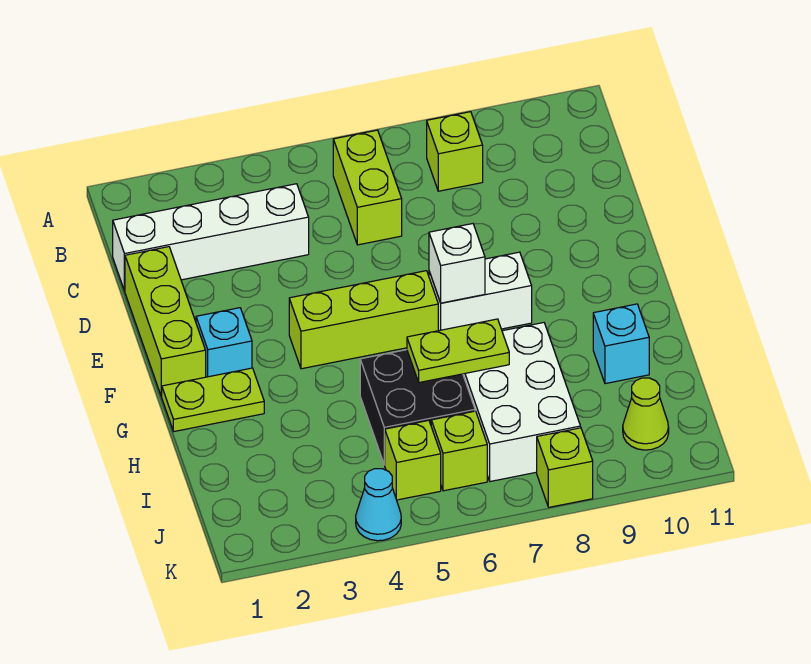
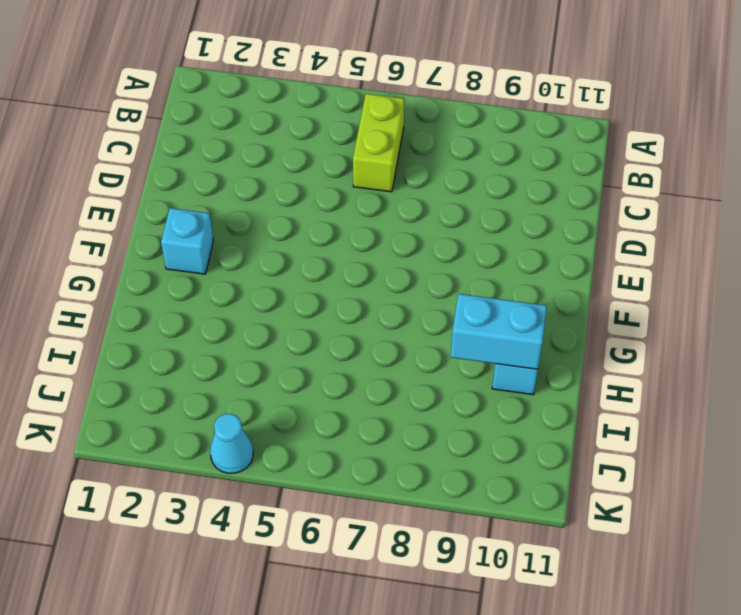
cyan 1x2 brick [451,294,547,369] -> none
none -> lime 1x1 brick [427,112,483,191]
none -> white 1x4 brick [113,184,309,291]
none -> lime 1x3 brick [125,247,206,396]

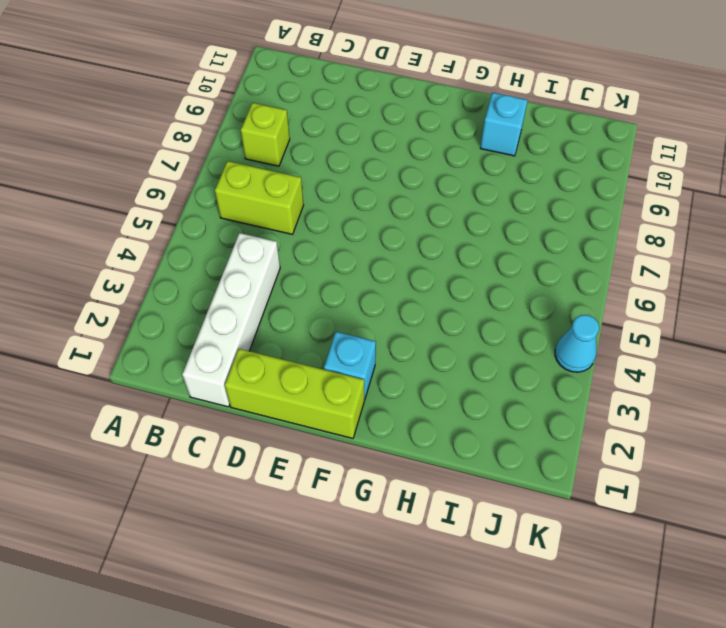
none -> lime 1x3 brick [289,271,438,369]
none -> white 1x2 brick [429,252,532,331]
none -> lime 1x2 plate [161,368,264,431]

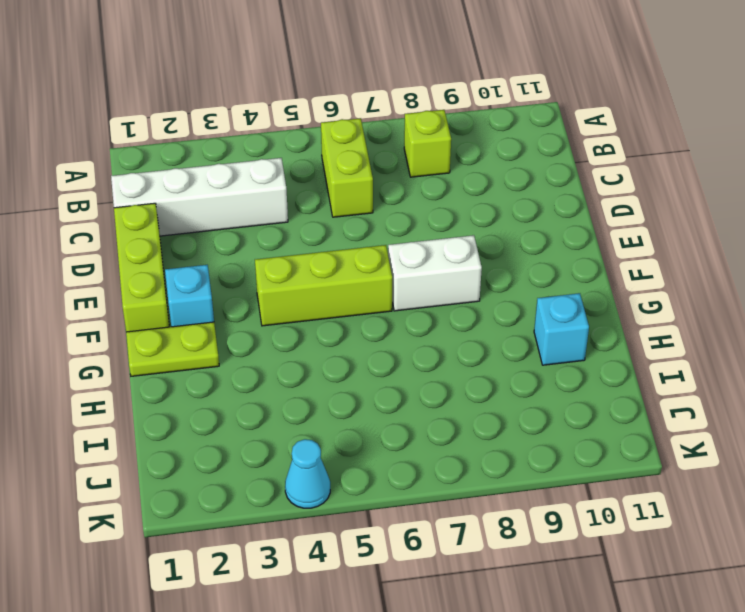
none -> black 2x2 brick [360,350,475,465]
none -> white 2x3 brick [463,323,581,481]
none -> lime 1x1 brick [385,420,441,500]

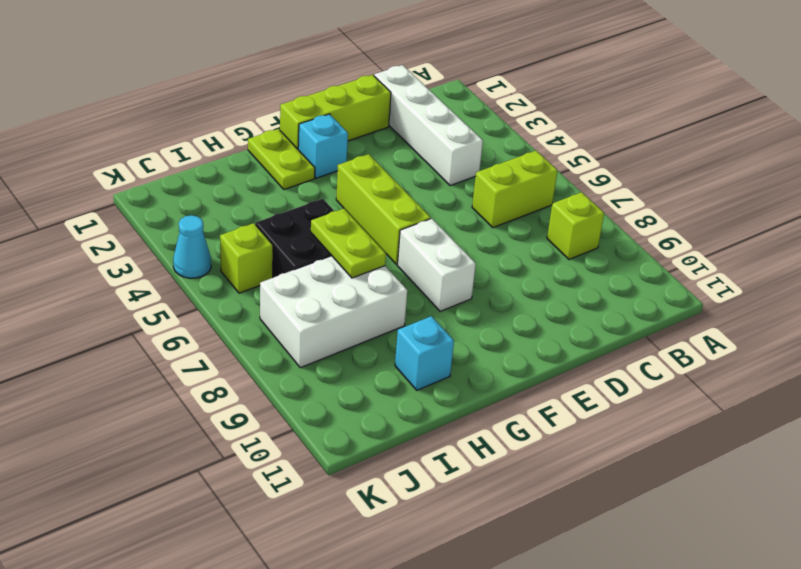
none -> lime 1x1 brick [431,411,487,491]
none -> lime 1x1 cone [623,378,669,450]
none -> lime 1x1 brick [537,428,593,507]

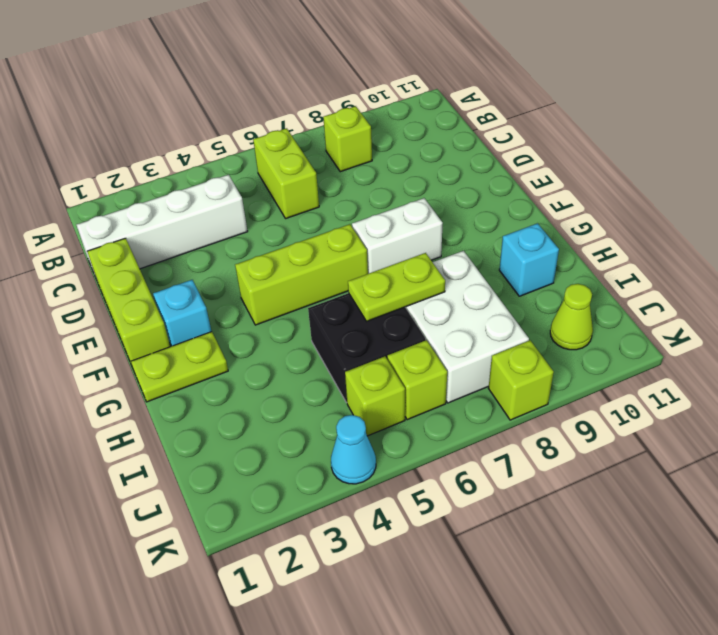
none -> white 1x1 brick [429,224,485,303]

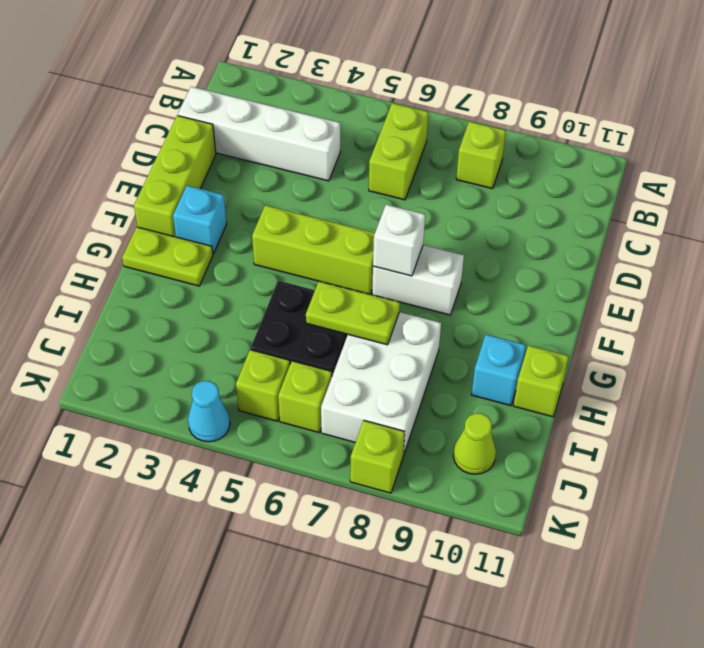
lime 1x1 brick [513,345,569,417] -> none

